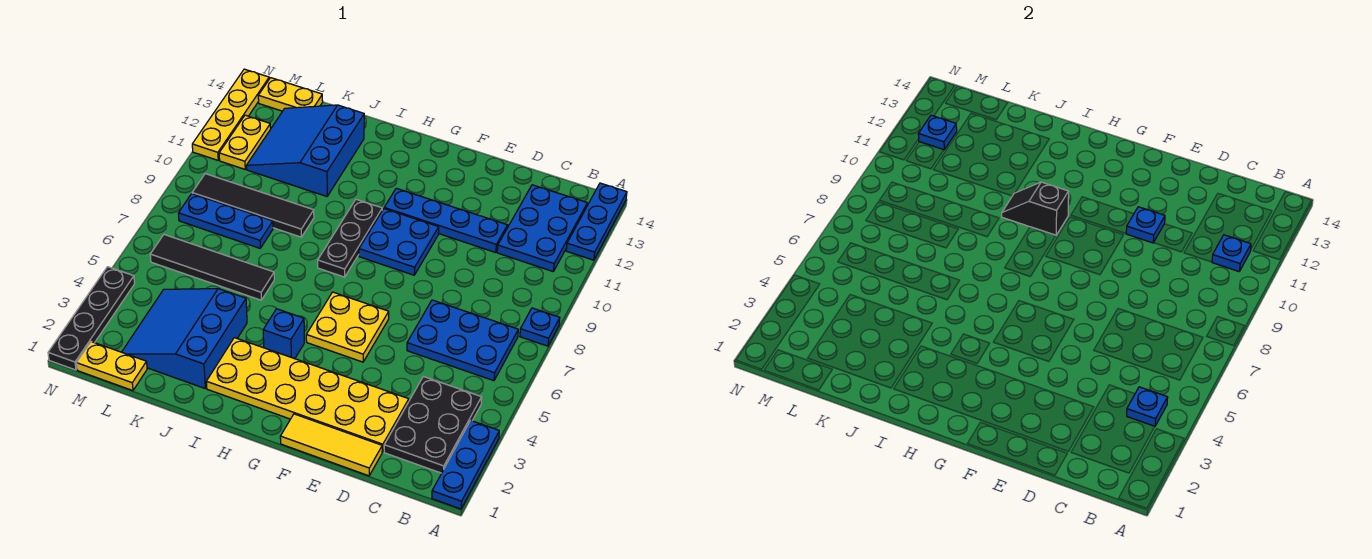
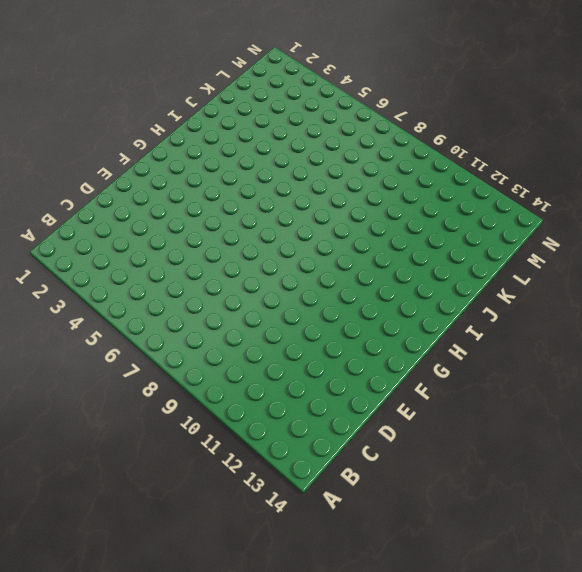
none -> blue 1x3 plate [432,421,499,509]
none -> blue 1x1 plate [520,308,560,346]
none -> blue 1x3 plate [566,183,627,260]

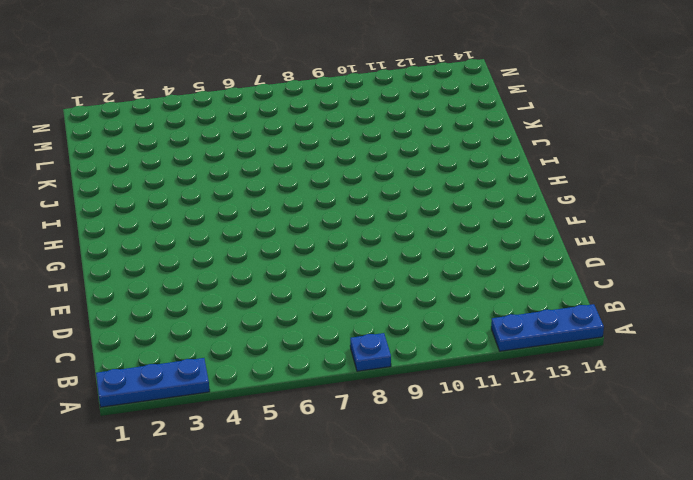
none -> black 2x3 plate [384,376,482,473]
none -> blue 2x3 plate [407,300,518,381]
none -> blue 2x3 plate [497,185,587,271]

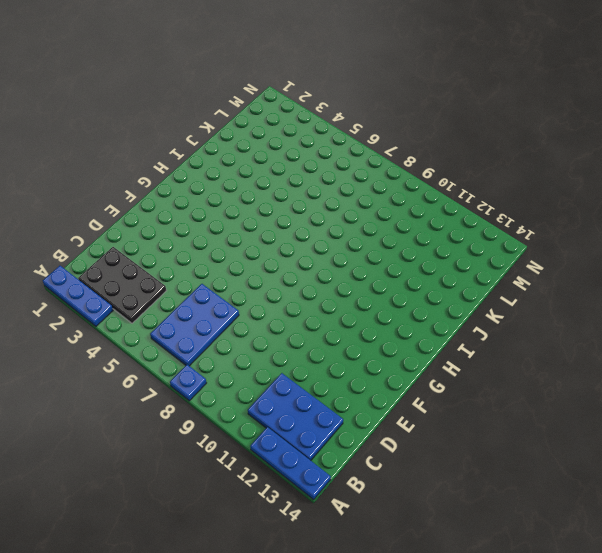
none -> yellow 1x3 tile [280,414,382,476]
none -> yellow 2x6 plate [206,338,409,452]
none -> blue 1x4 plate [384,188,508,253]

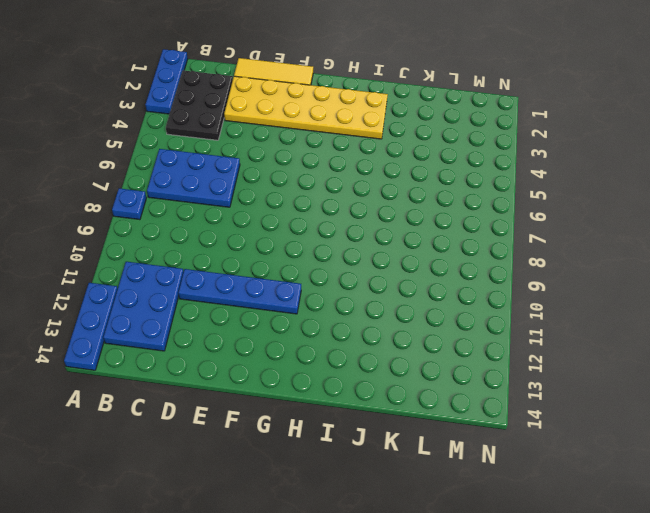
none -> yellow 2x2 plate [306,292,389,362]
none -> blue 2x2 plate [359,209,439,275]
none -> blue 1x1 brick [263,309,304,359]

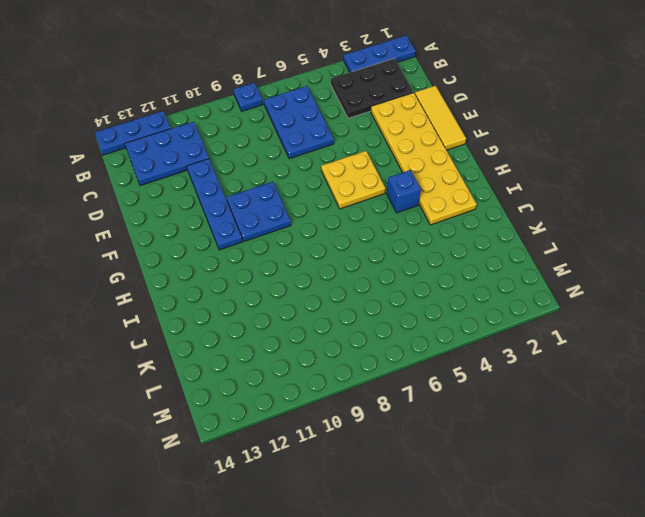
none -> black 1x3 plate [318,199,382,277]
none -> blue 3x3 slope [122,289,247,388]
none -> black 1x4 tile [150,235,274,300]

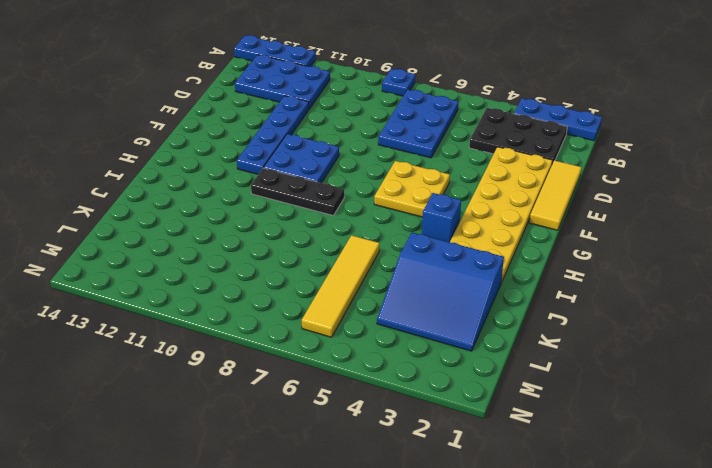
yellow 1x4 tile [302,235,379,337] -> black 1x4 tile [150,235,274,300]
none -> black 1x4 tile [192,174,314,237]
none -> blue 3x3 slope [246,105,364,196]
none -> blue 1x3 plate [178,194,273,248]

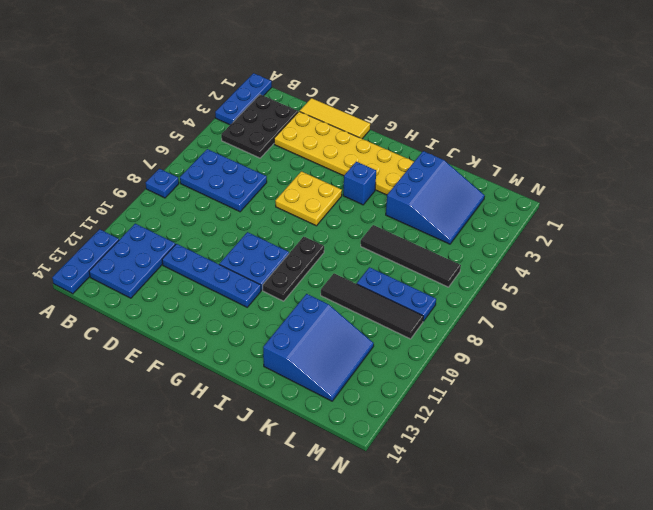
none -> yellow 1x2 plate [77,342,147,391]
none -> yellow 1x2 plate [258,78,323,111]
none -> yellow 1x2 plate [219,115,271,169]

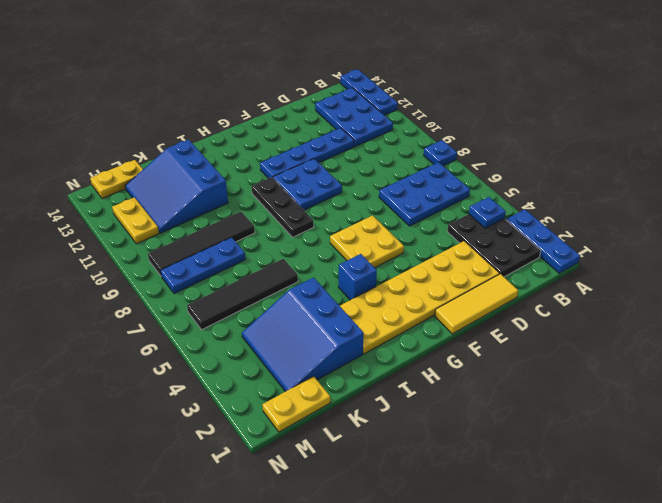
none -> black 1x4 plate [48,267,135,370]
none -> yellow 1x4 plate [192,69,269,160]
none -> blue 1x1 plate [1212,235,1251,271]

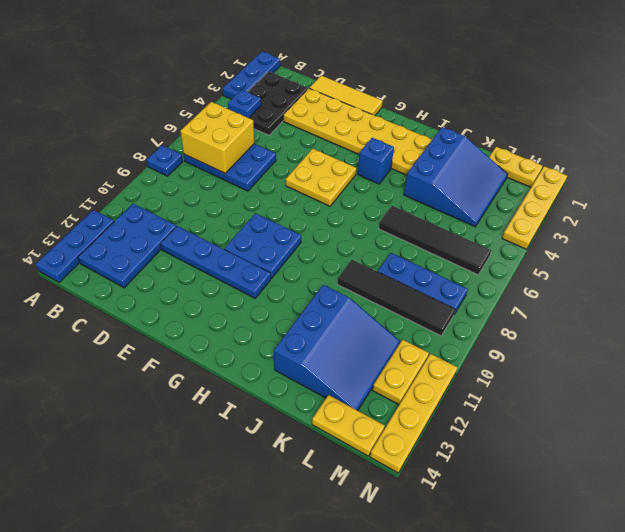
yellow 2x2 brick [181,102,254,174] -> none
yellow 1x4 plate [502,166,567,249] -> black 1x4 plate [48,267,135,370]
none -> black 1x3 plate [318,199,382,277]
none -> blue 1x1 plate [1212,235,1251,271]
none -> blue 1x1 plate [1126,207,1165,243]

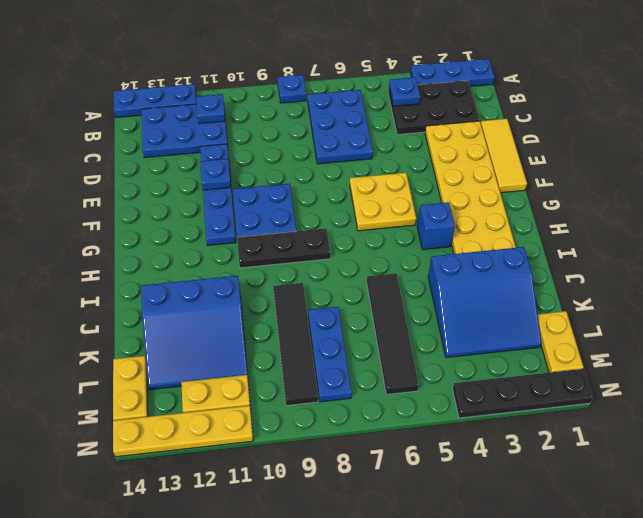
none -> black 1x2 slope [1002,182,1069,235]
none -> blue 1x1 plate [918,115,957,150]

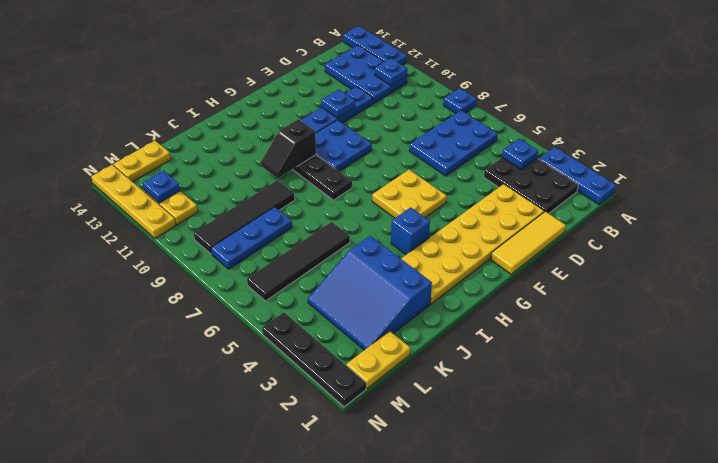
none -> blue 3x3 slope [246,105,364,196]

